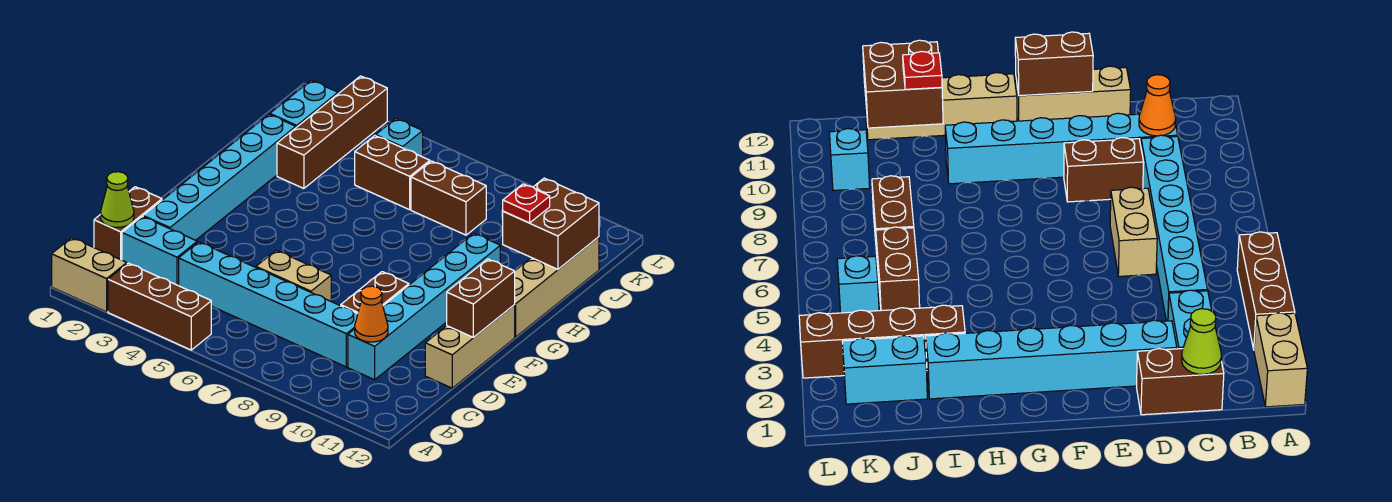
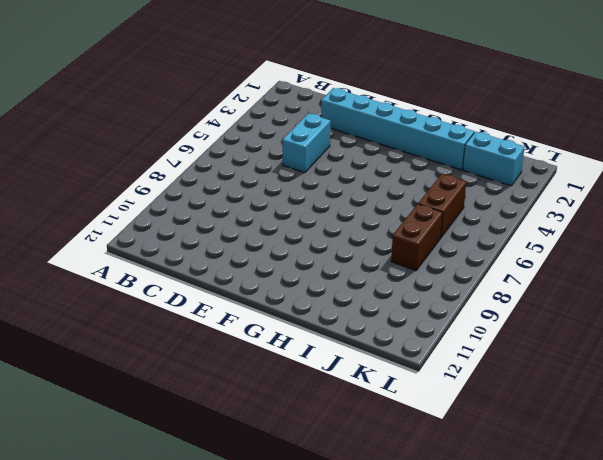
cyan 1x2 brick [282,113,330,173] -> cyan 1x2 brick moved to [122,216,197,286]
none -> tan 1x2 brick [52,238,127,312]
none -> brown 1x3 brick [108,263,211,350]
none -> brown 1x2 brick [94,187,162,260]

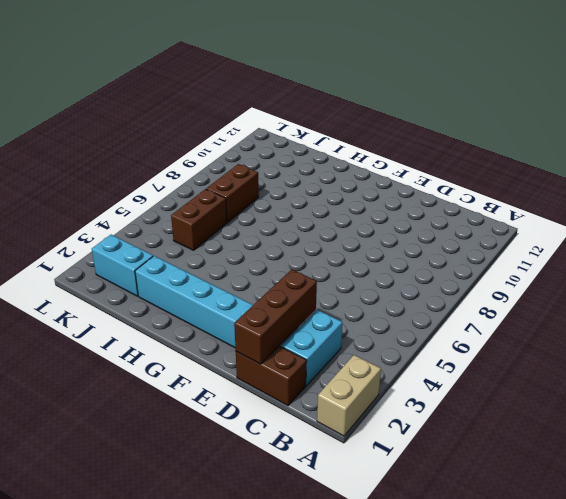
brown 1x3 brick [234,269,317,364] -> brown 1x3 brick moved to [108,263,211,350]
none -> cyan 1x6 brick [179,242,358,367]
none -> cyan 1x6 brick [348,233,500,380]
none -> tan 1x2 brick [256,250,331,301]

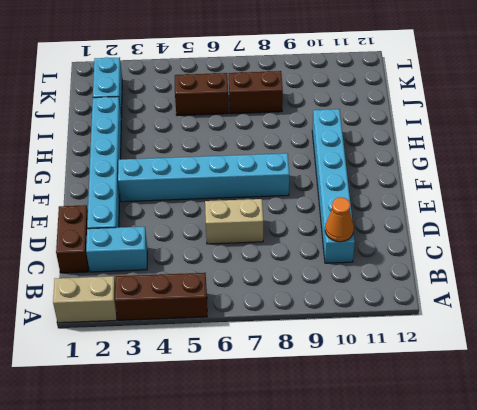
cyan 1x6 brick [118,153,289,202] -> cyan 1x6 brick moved to [179,242,358,367]
none -> brown 1x2 brick [341,272,409,313]
none -> tan 1x3 brick [425,305,515,388]
none -> tan 1x4 brick [515,237,599,337]

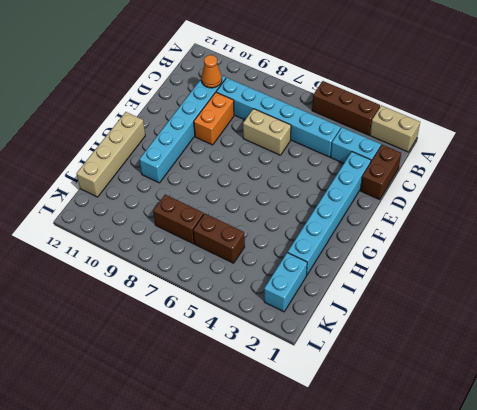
orange 1x2 brick [194,92,234,145] -> brown 1x2 brick [341,272,409,313]
none -> tan 1x3 brick [425,305,515,388]
none -> brown 1x4 brick [277,76,387,189]
none -> cyan 1x1 brick [376,119,423,157]

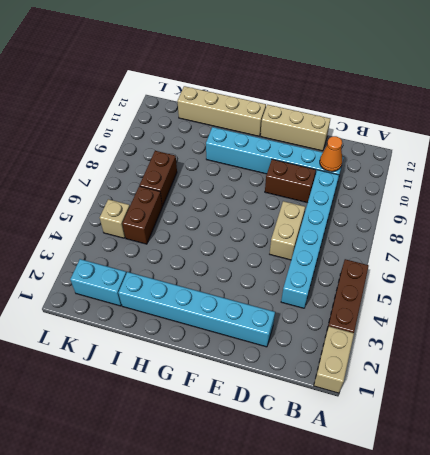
tan 1x1 brick [100,199,130,238] -> cyan 1x1 brick [376,119,423,157]
none -> brown 1x2 brick [94,187,162,260]
none -> cyan 1x2 brick [122,216,197,286]
none -> brown 1x4 brick [277,76,387,189]

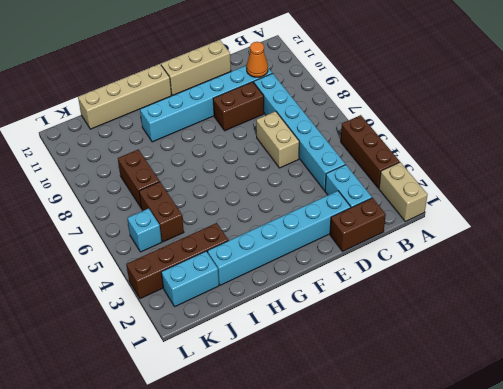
none -> cyan 1x1 brick [829,129,870,191]
none -> lime 1x1 cone [101,172,134,227]
none -> brown 1x2 brick [447,259,515,337]

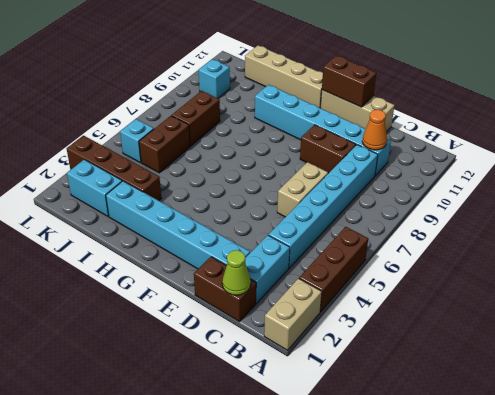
none -> brown 2x2 brick [503,178,599,269]
none -> red 1x1 plate [503,184,550,223]

